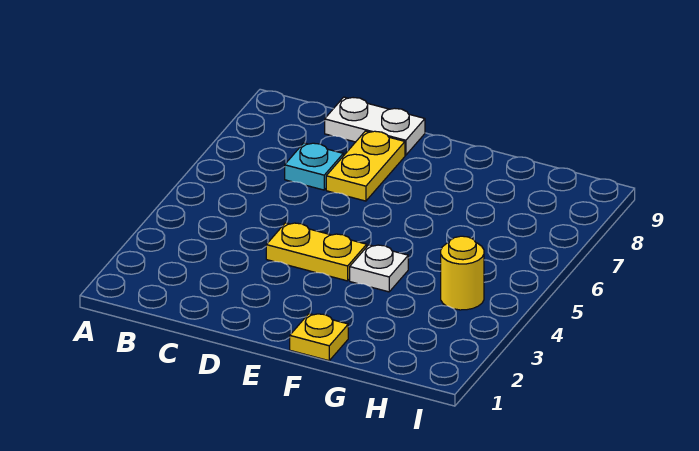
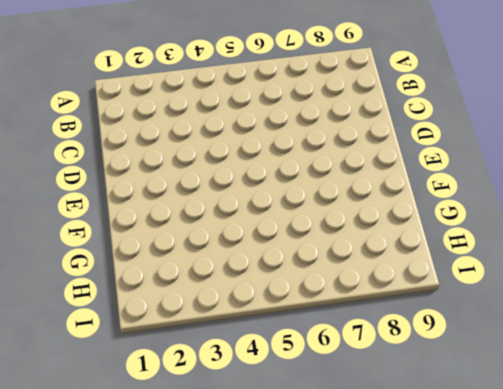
none -> cyan 1x1 plate [285,143,343,190]
none -> white 1x2 plate [325,97,425,155]

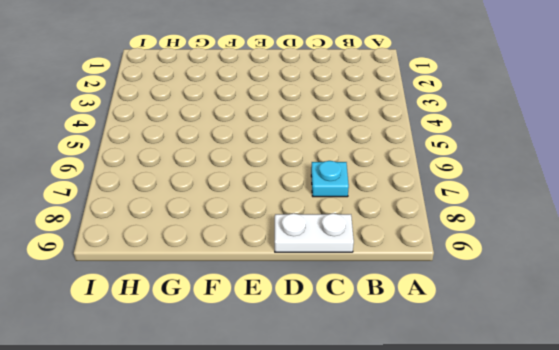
none -> yellow 1x2 plate [266,223,367,281]
none -> yellow 1x2 plate [326,131,405,201]

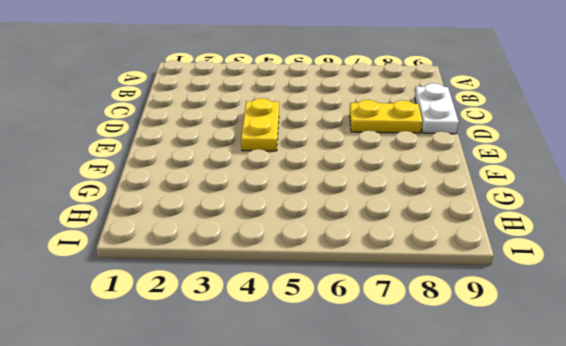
none -> cyan 1x1 plate [285,143,343,190]
none -> yellow 1x1 plate [290,314,348,361]

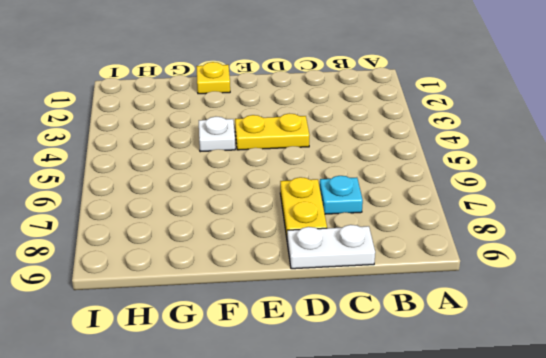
none -> yellow 1x1 round brick [441,236,484,310]

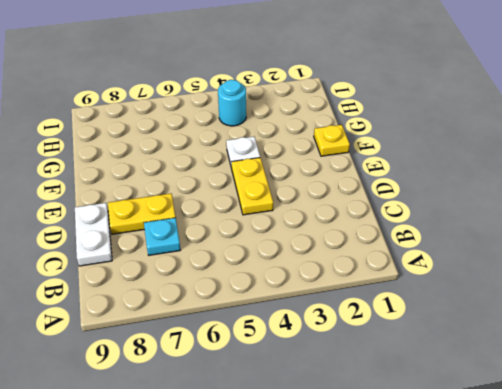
cyan 1x1 round brick [218,80,246,126] -> yellow 1x1 round brick [441,236,484,310]

